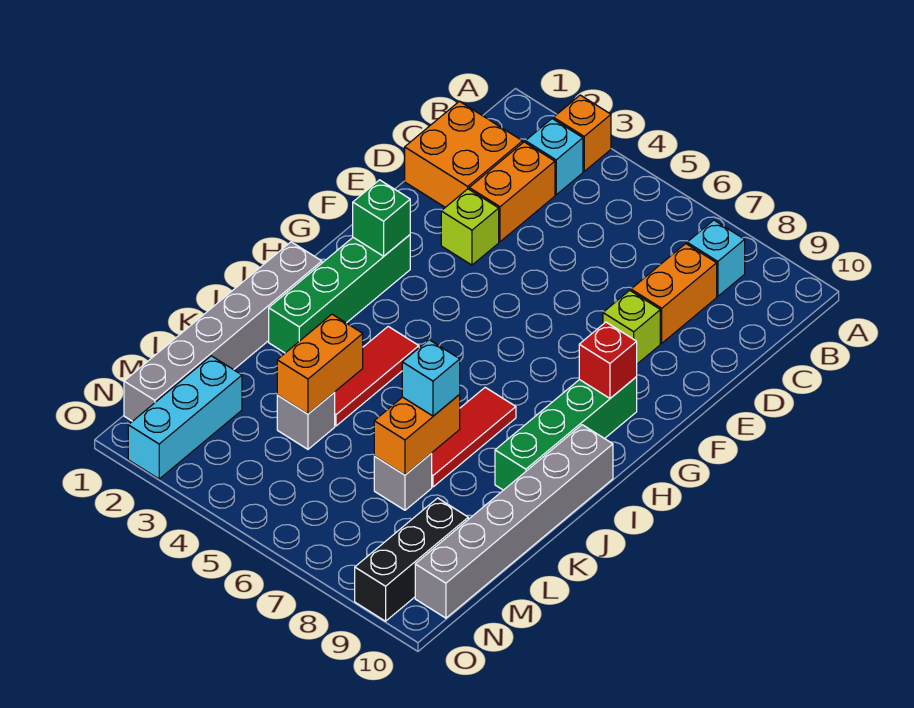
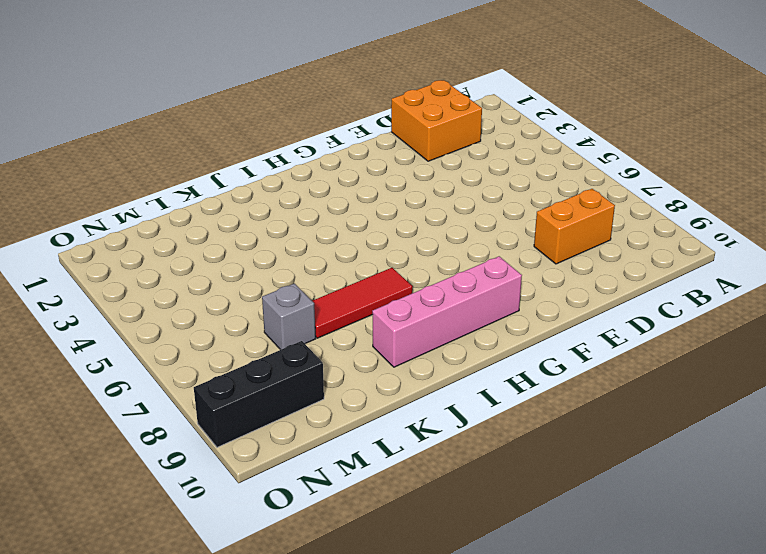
pink 1x4 brick [372,256,522,367] -> green 1x4 brick [495,377,637,490]
none -> orange 1x1 brick [553,95,611,171]
none -> cyan 1x1 brick [525,119,583,195]
none -> cyan 1x1 brick [687,220,745,296]

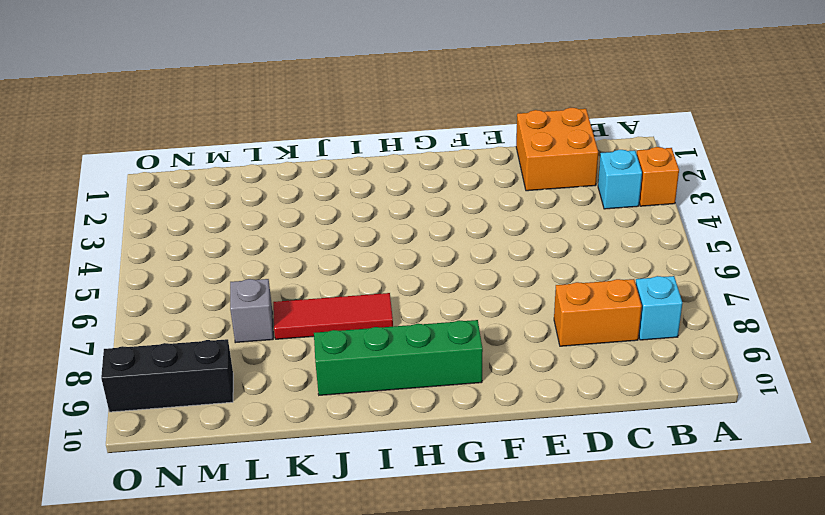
none -> orange 1x2 brick [469,142,555,242]
none -> lime 1x1 brick [441,189,499,265]
none -> lime 1x1 brick [603,290,660,364]

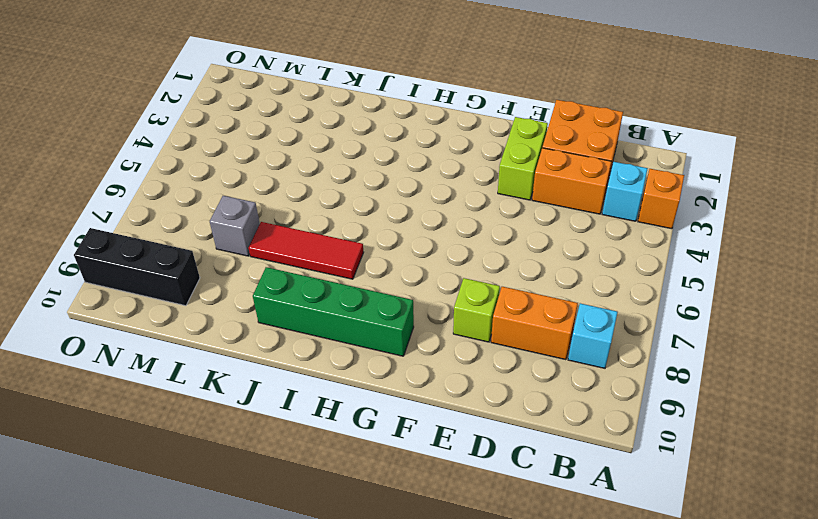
lime 1x2 brick [498,117,548,200] -> lime 1x1 brick [441,189,499,265]
none -> green 1x4 brick [269,235,410,353]
none -> grey 1x6 brick [124,242,322,421]
none -> red 1x3 tile [335,327,419,426]

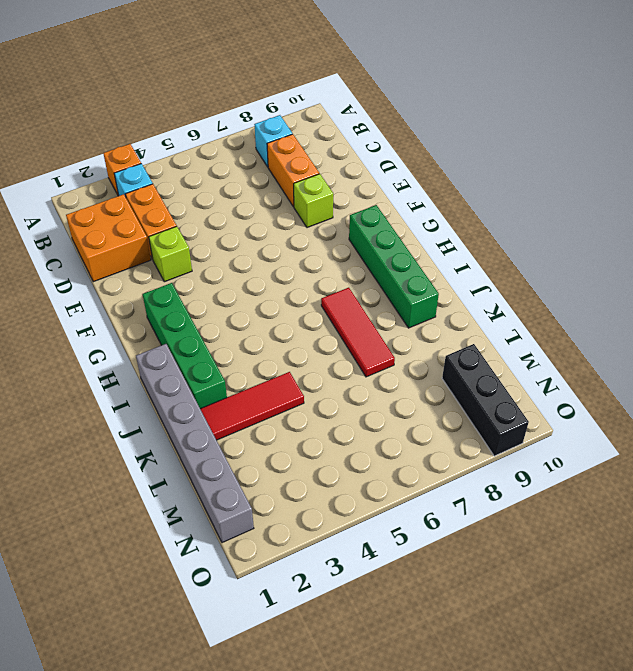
red 1x3 tile [201,372,304,440] -> red 1x3 tile turned to [335,327,419,426]
none -> grey 1x6 brick [415,425,613,618]
none -> grey 1x1 brick [277,392,335,449]
none -> grey 1x1 brick [374,453,432,510]

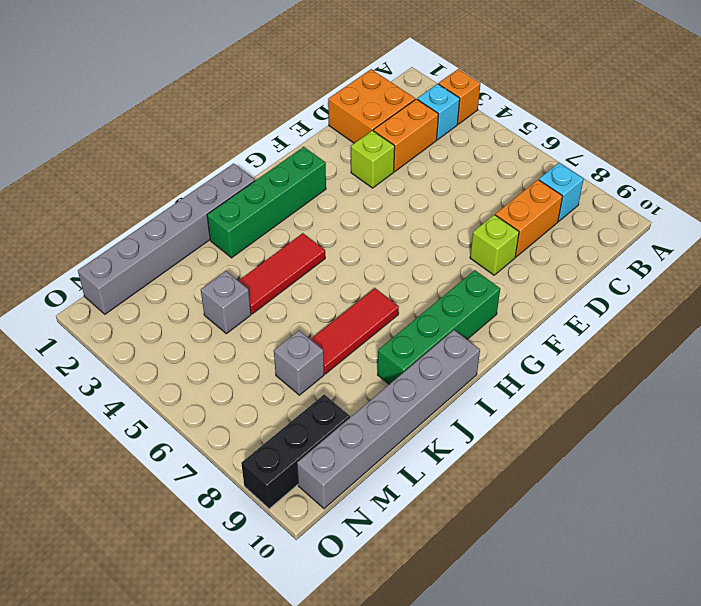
none -> cyan 1x3 brick [128,356,242,479]
none -> green 1x1 brick [353,180,410,256]
none -> red 1x1 brick [579,322,637,398]

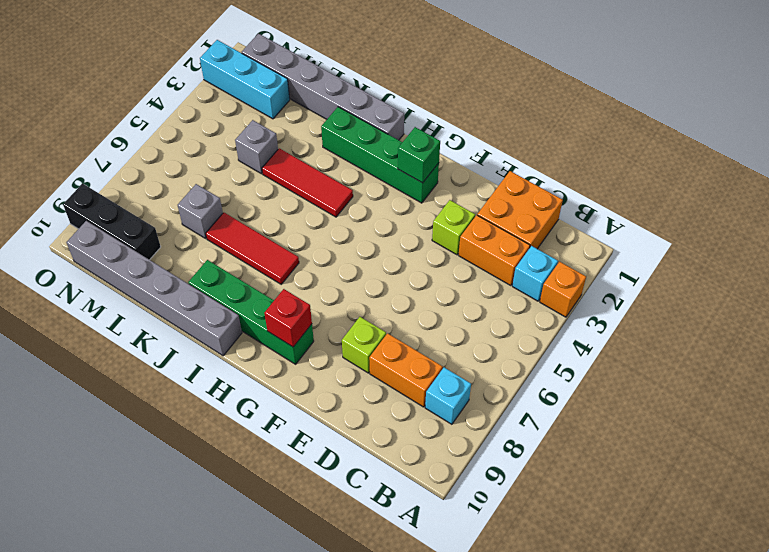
none -> orange 1x2 brick [277,314,363,414]
none -> orange 1x2 brick [374,395,460,475]
none -> cyan 1x1 brick [402,340,460,416]

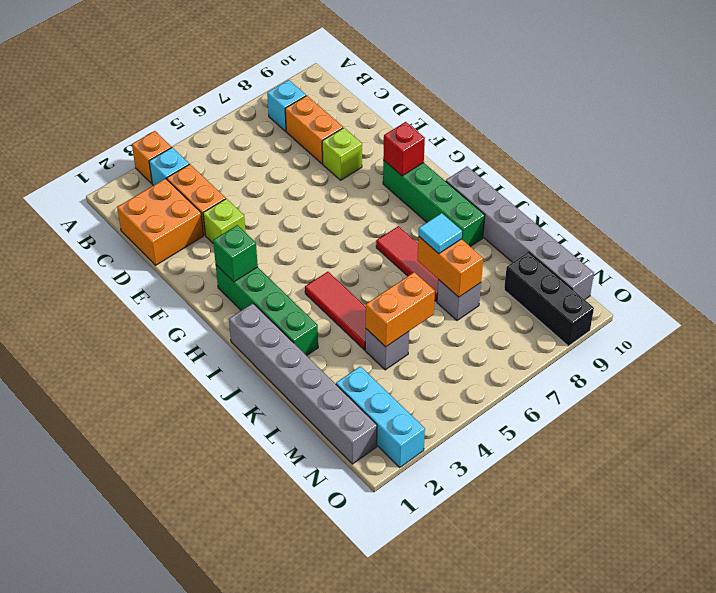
cyan 1x1 tile [419,213,462,254] -> cyan 1x1 brick [402,340,460,416]
orange 1x2 brick [366,272,435,347] -> orange 1x2 brick turned to [277,314,363,414]

